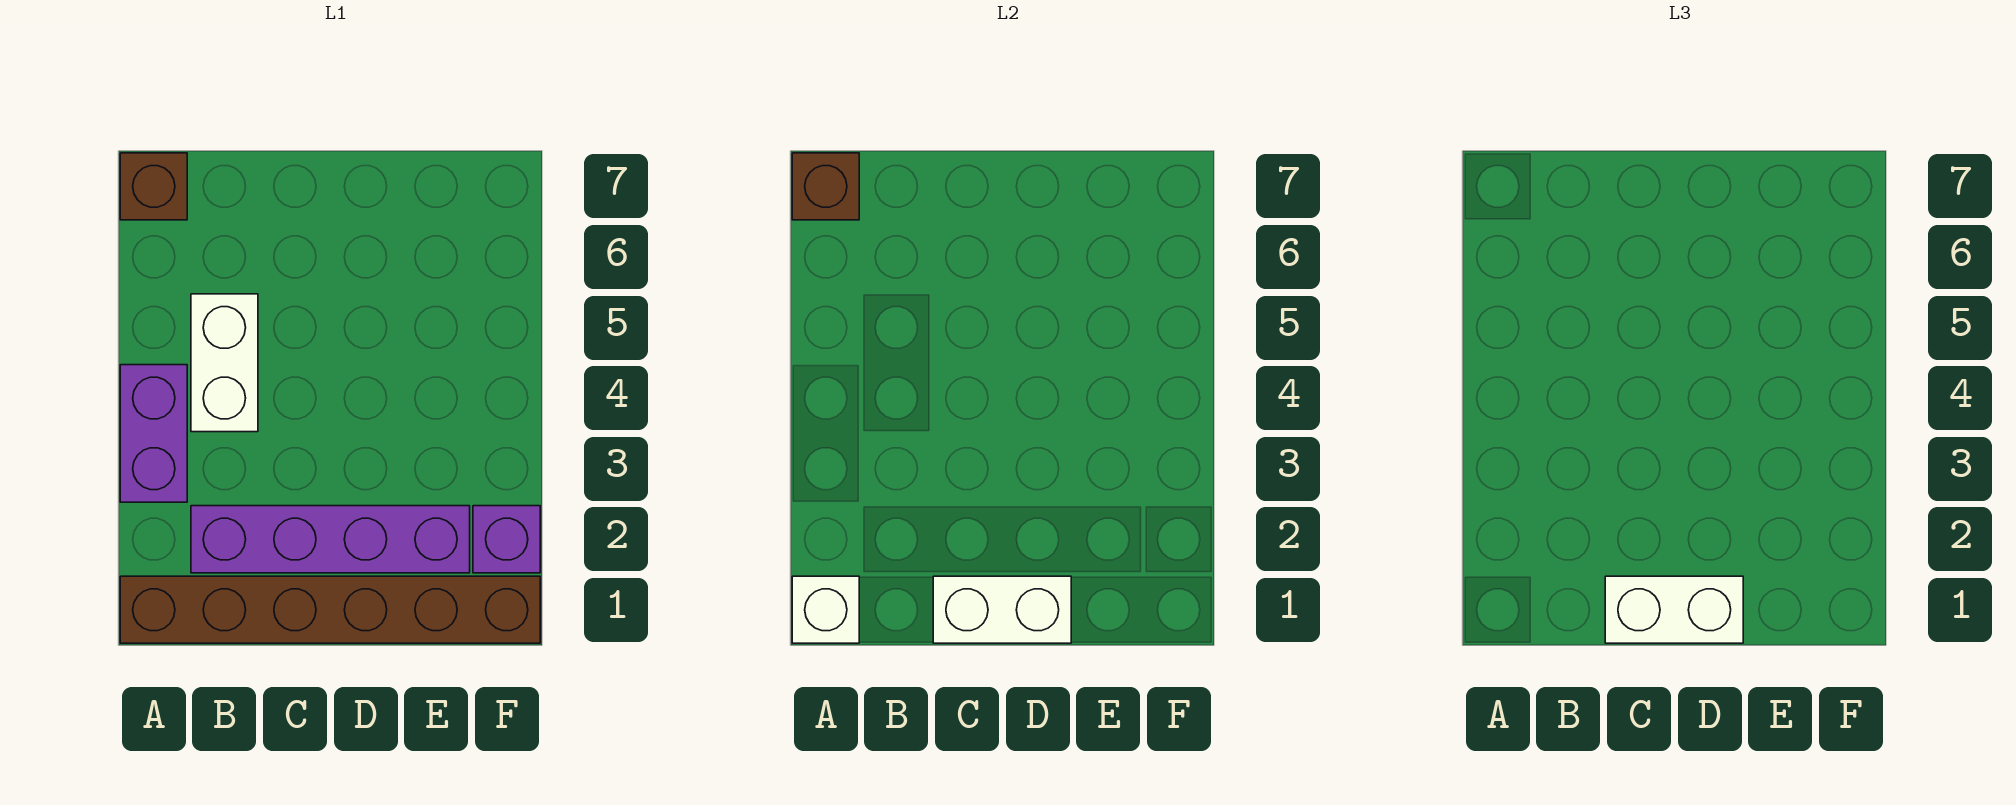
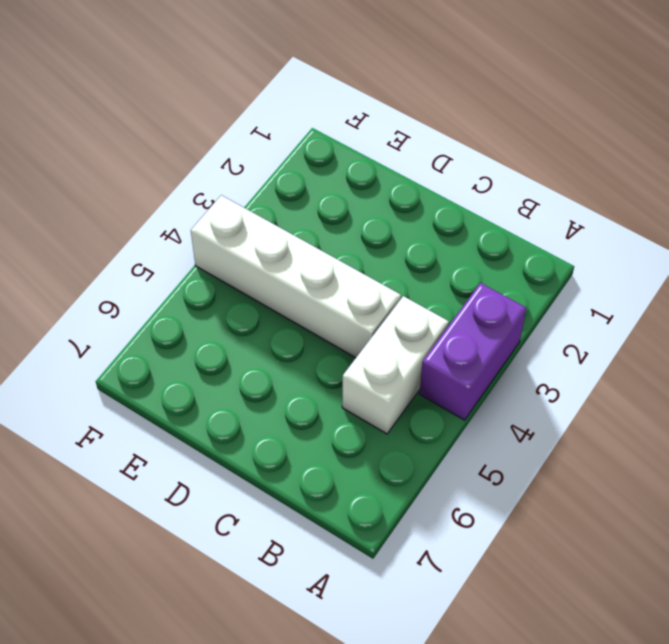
white 1x4 brick [191,195,401,358] -> none
none -> brown 1x6 brick [120,576,540,643]
none -> brown 1x1 brick [120,153,187,220]

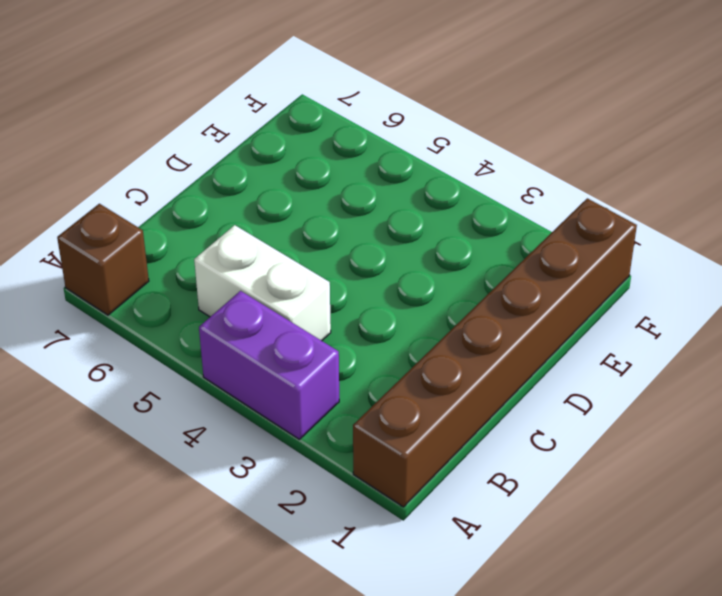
none -> purple 1x4 brick [191,506,470,573]
none -> purple 1x1 brick [473,506,540,573]

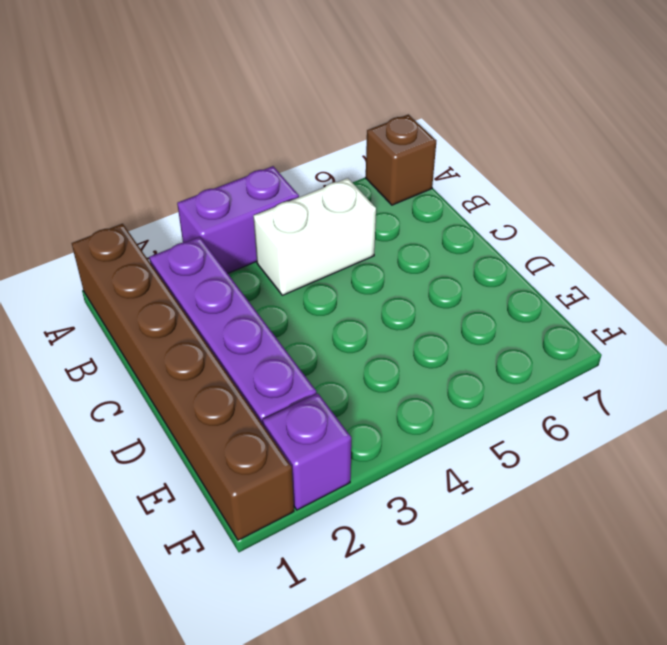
none -> white 1x1 brick [792,576,859,643]
none -> brown 1x1 brick [792,153,859,220]

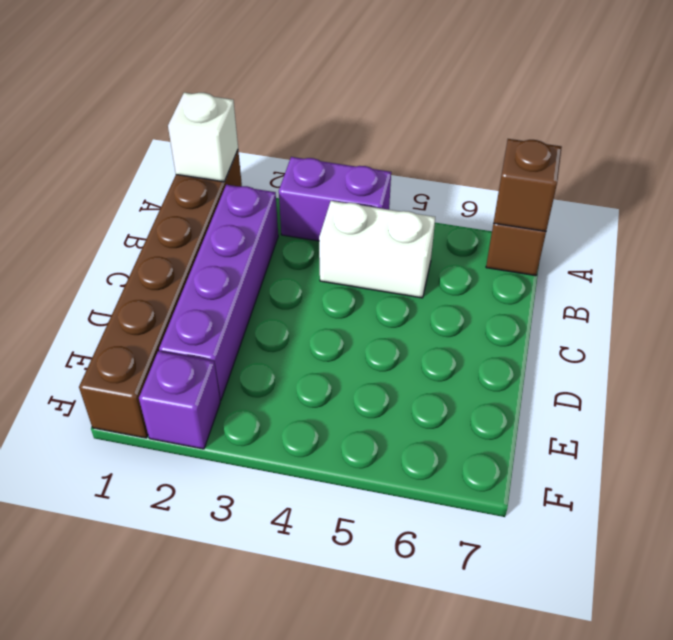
none -> white 1x2 brick [933,576,1071,643]
none -> white 1x2 brick [1605,576,1743,643]

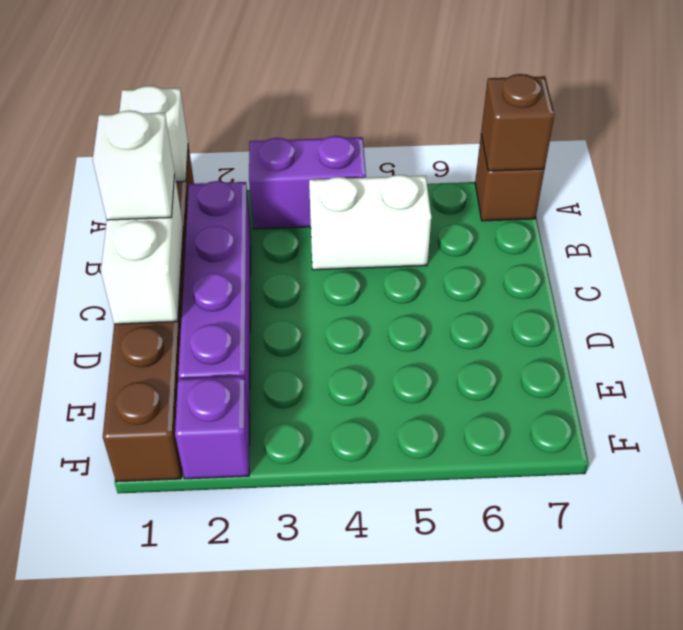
white 1x1 brick [93,111,175,220] -> white 1x2 brick [1605,576,1743,643]

